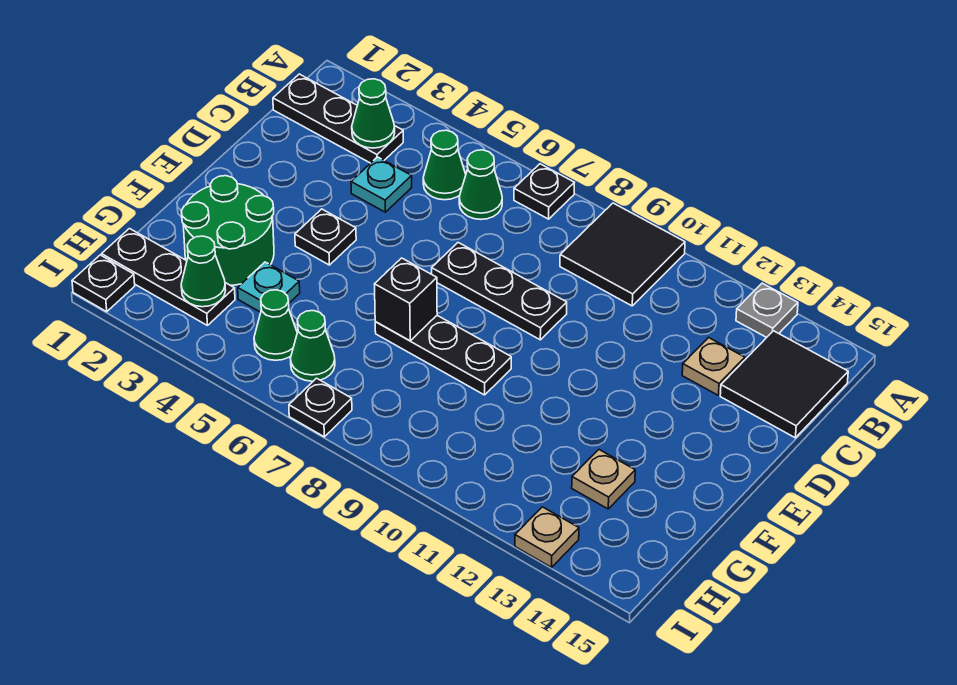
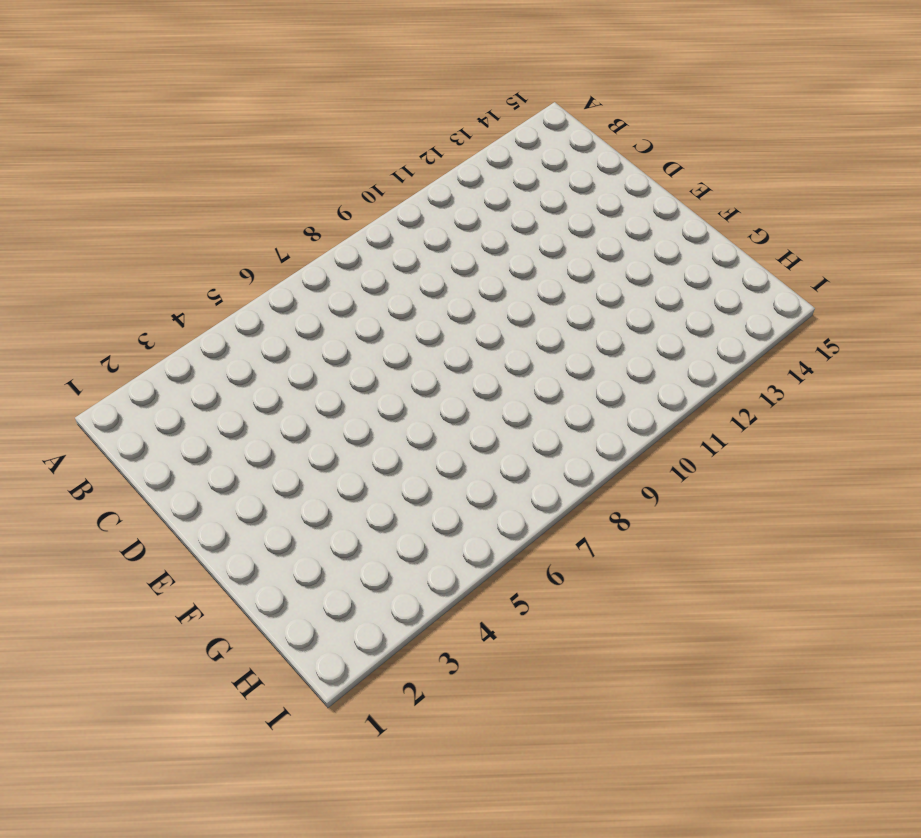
none -> black 1x1 plate [514,164,574,219]
none -> black 2x2 tile [560,203,685,306]
none -> grey 1x1 plate [736,283,798,337]

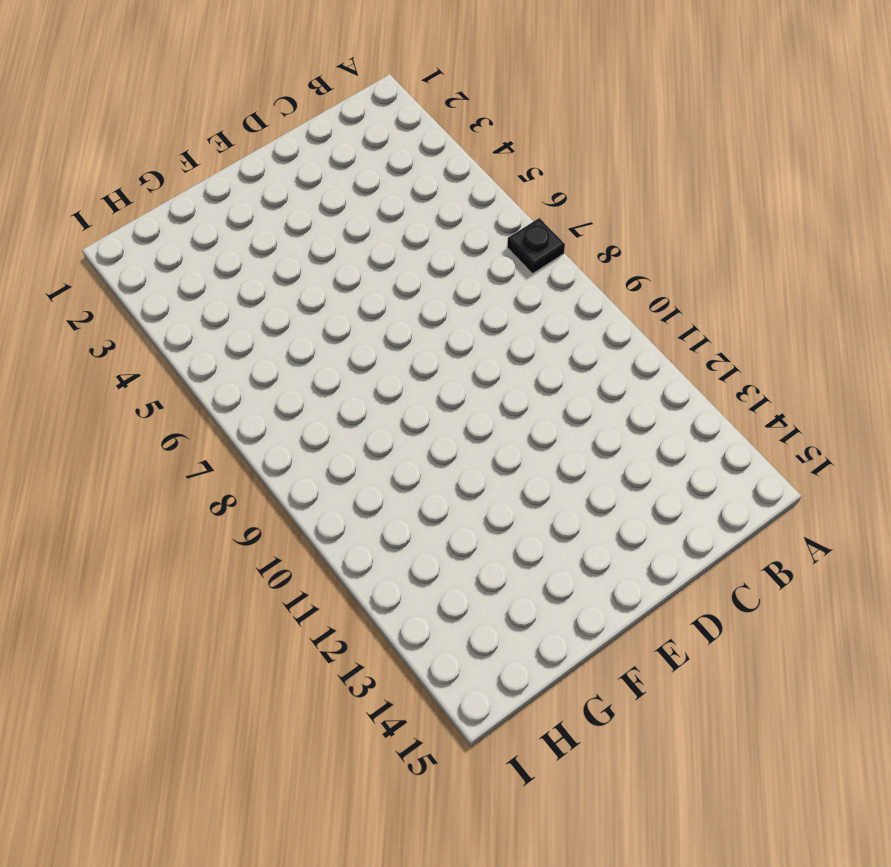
none -> black 2x2 tile [560,203,685,306]
none -> grey 1x1 plate [736,283,798,337]
none -> black 1x3 plate [273,74,403,163]

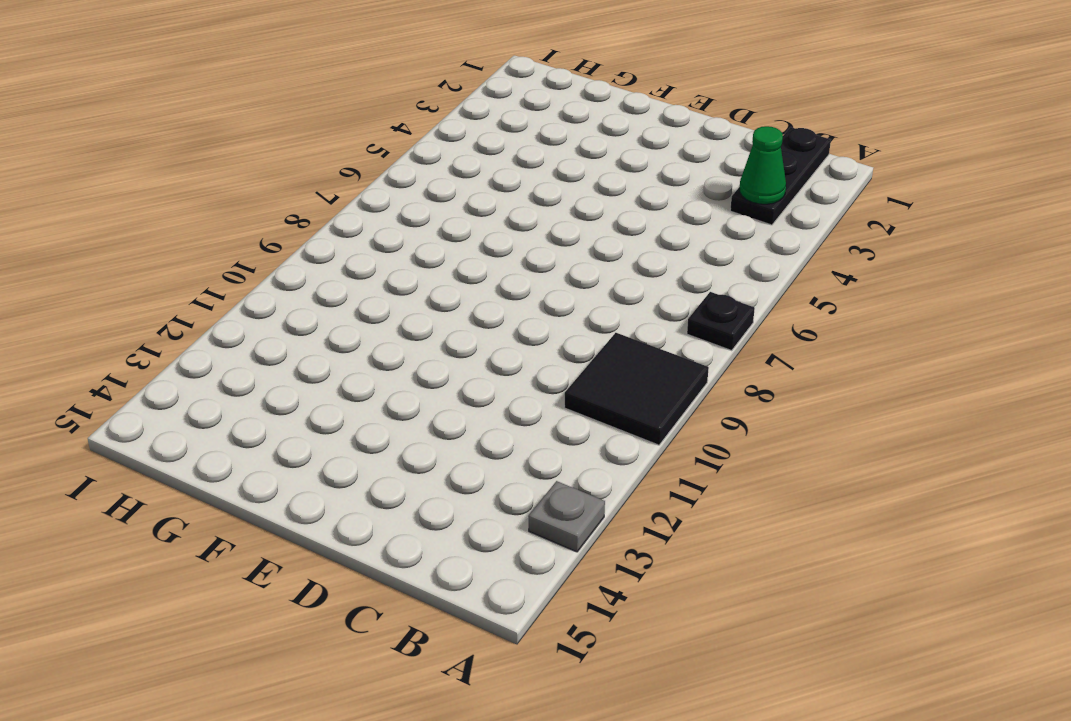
none -> green 1x1 cone [423,130,466,200]
none -> green 1x1 cone [459,150,502,219]
none -> black 2x2 tile [720,331,848,438]

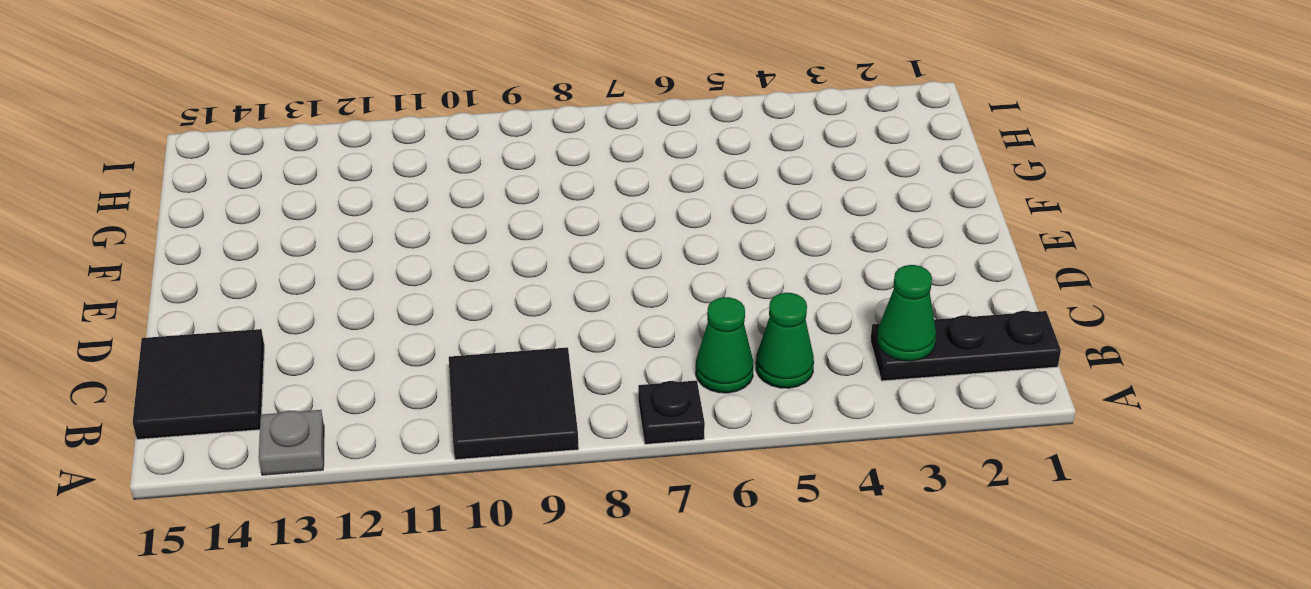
none -> cyan 1x1 plate [351,157,412,212]
none -> tan 1x1 plate [682,338,745,395]
none -> black 1x3 plate [432,243,567,340]

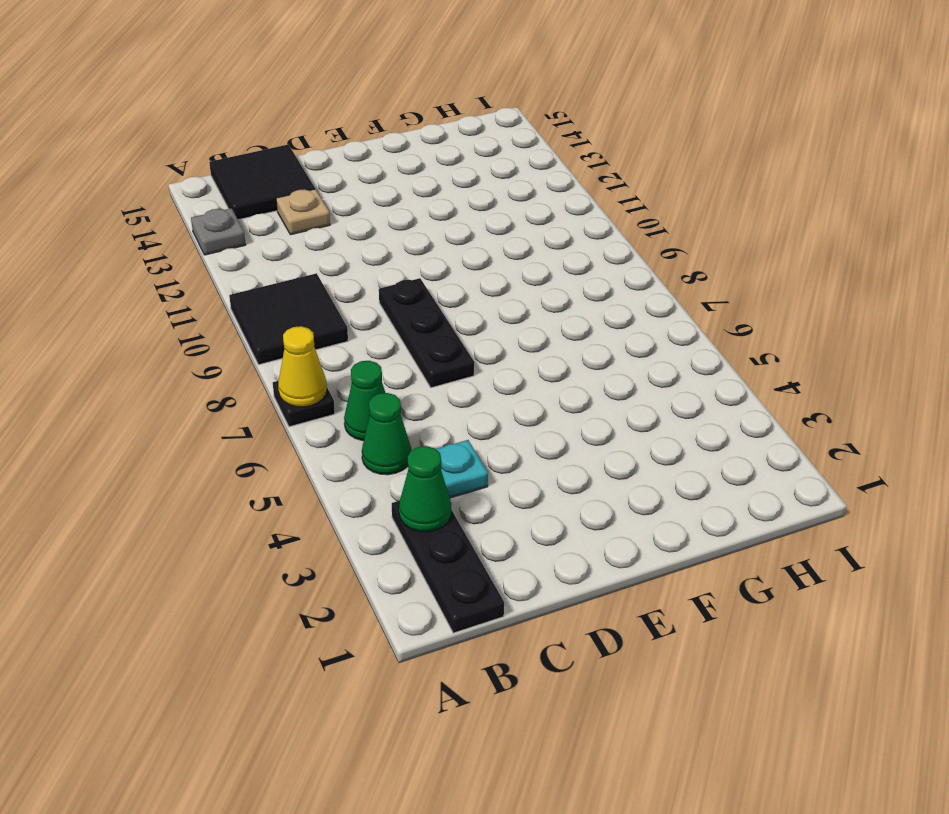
yellow 1x1 cone [278,326,327,407] -> none
none -> black 1x1 plate [295,209,356,265]
none -> green 2x2 round brick [181,176,274,285]
none -> black 1x3 plate [375,316,511,395]

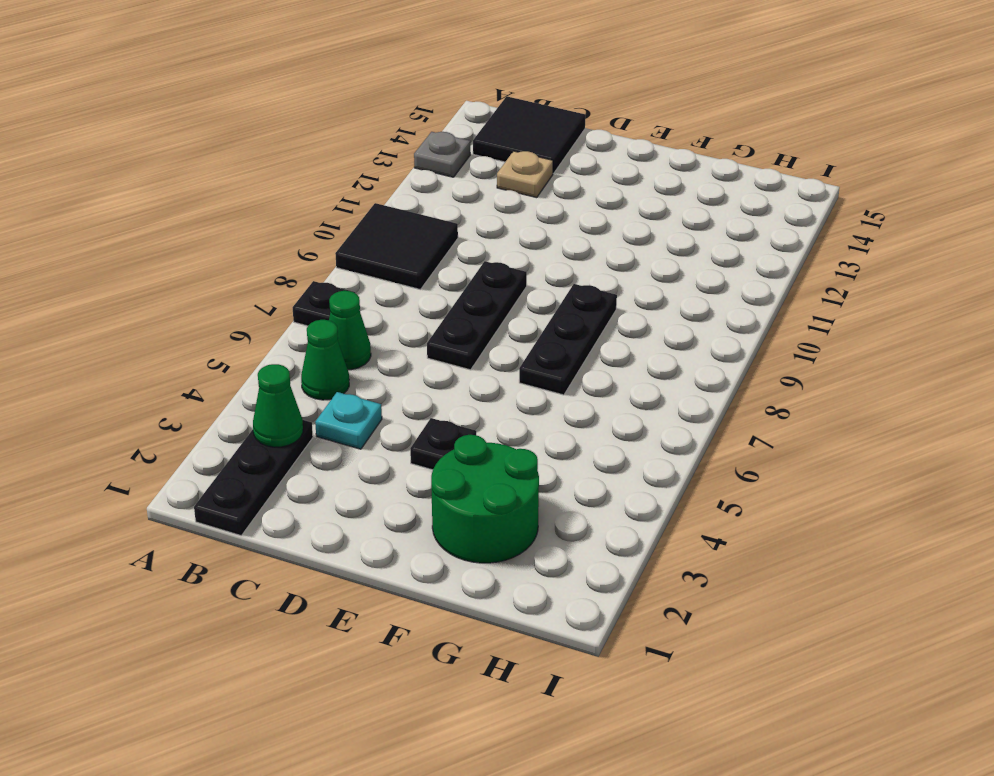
none -> cyan 1x1 plate [238,262,300,312]
none -> tan 1x1 plate [572,450,635,509]
none -> black 1x3 plate [102,229,235,326]

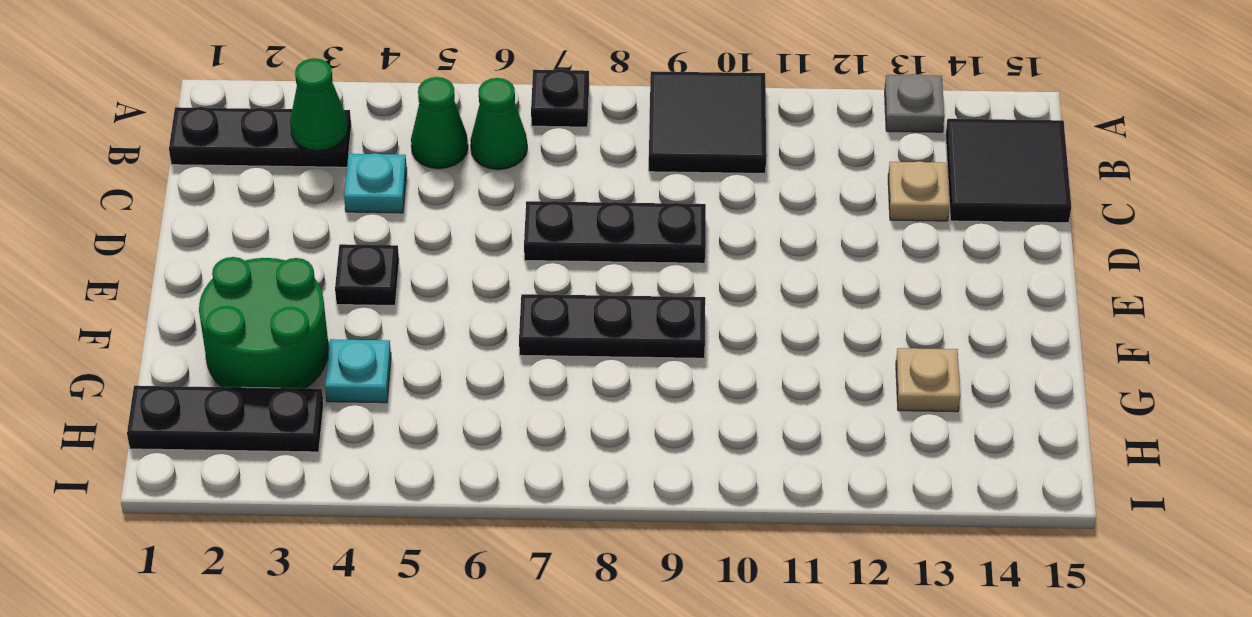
none -> green 1x1 cone [254,290,297,360]
none -> green 1x1 cone [290,311,335,381]
none -> black 1x1 plate [72,255,135,312]

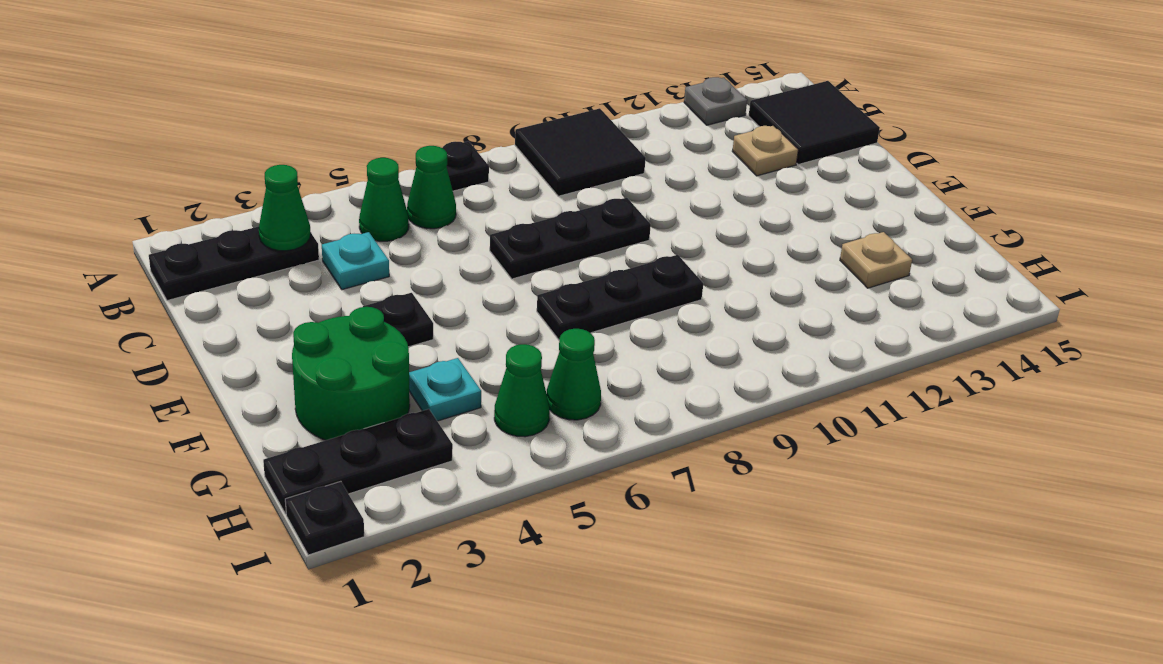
none -> black 1x1 plate [289,378,352,437]
none -> tan 1x1 plate [515,507,579,567]
none -> black 1x1 brick [375,258,437,341]

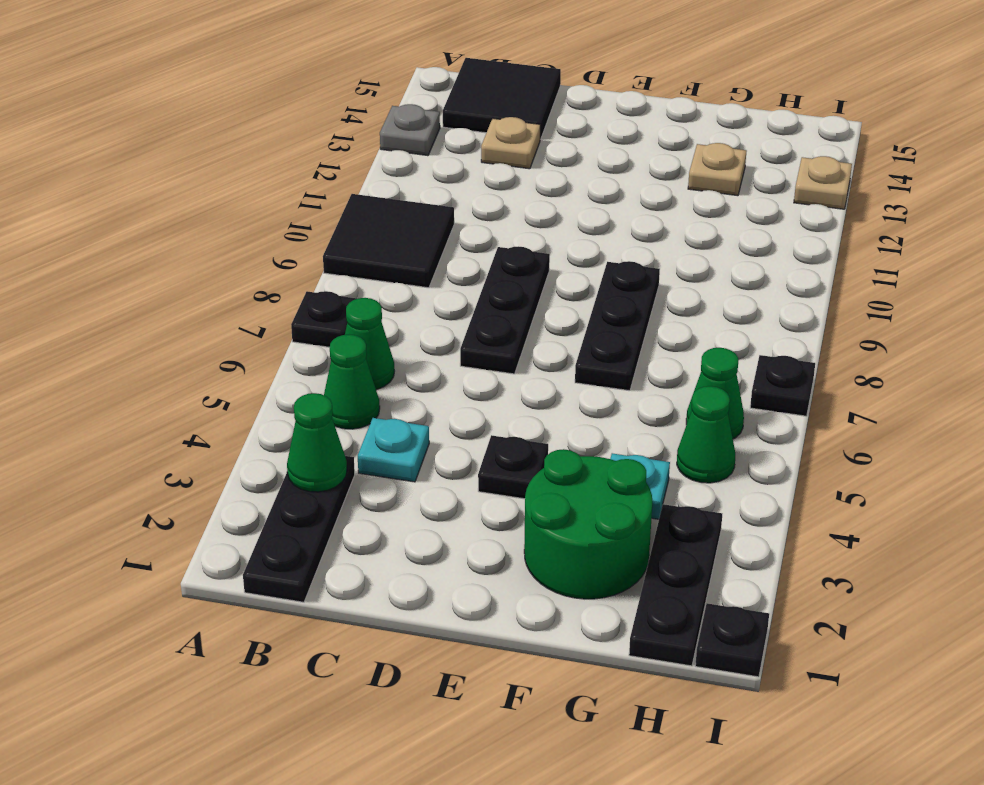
none -> black 1x1 brick [375,258,437,341]
none -> green 1x1 cone [181,236,226,307]

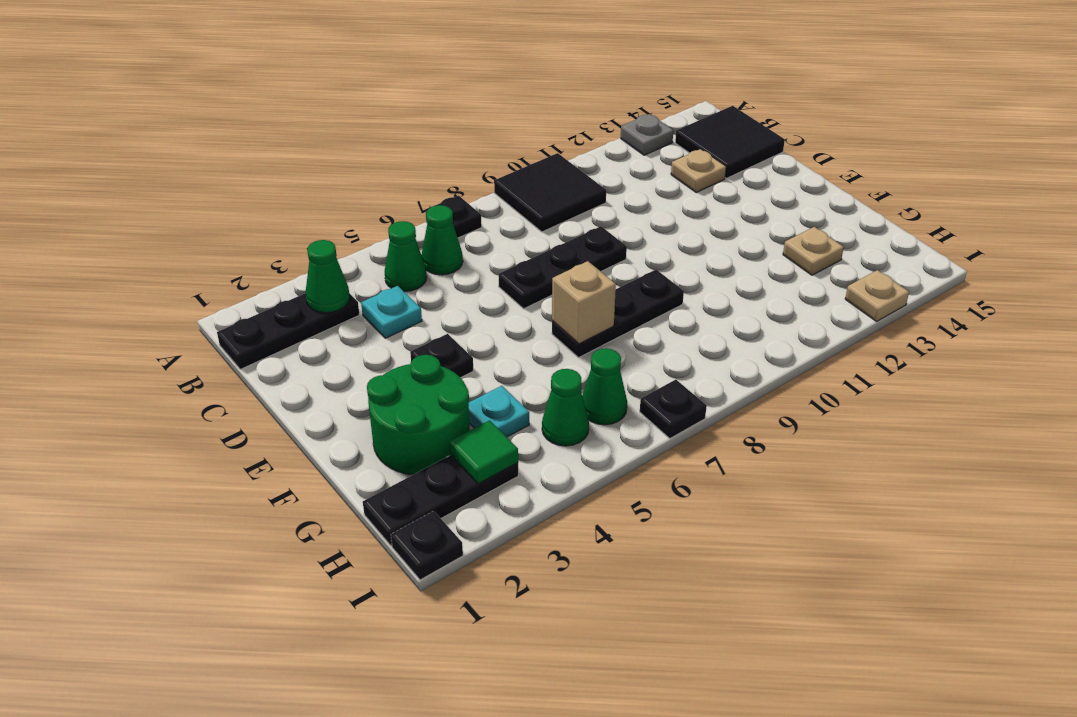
tan 1x1 brick [552,261,616,344] -> black 1x1 brick [375,258,437,341]
green 1x1 tile [449,420,518,484] -> green 1x1 cone [181,236,226,307]

